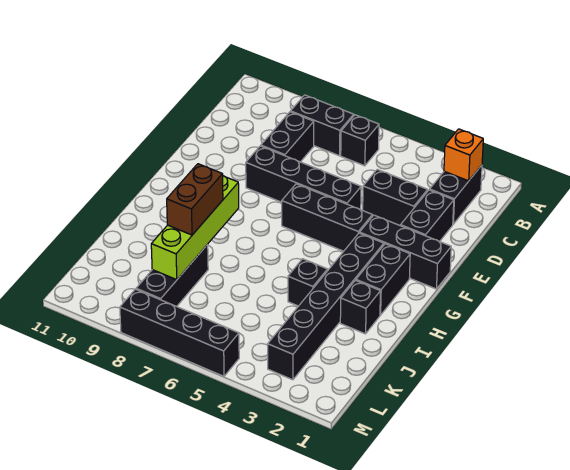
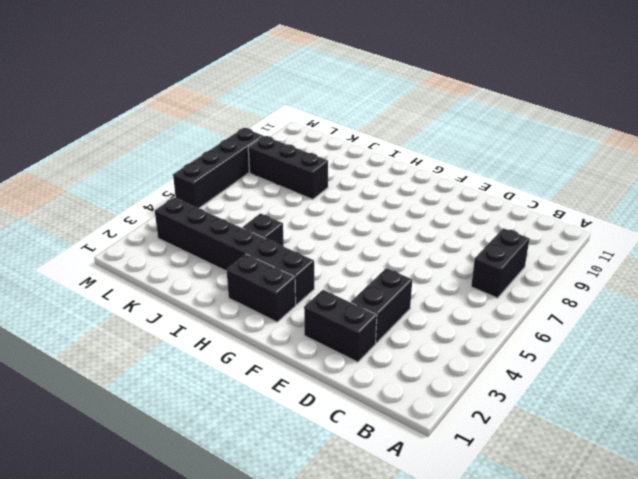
none -> black 1x2 brick [430,165,482,224]
none -> black 1x1 brick [341,115,379,166]
none -> black 1x2 brick [261,112,314,162]

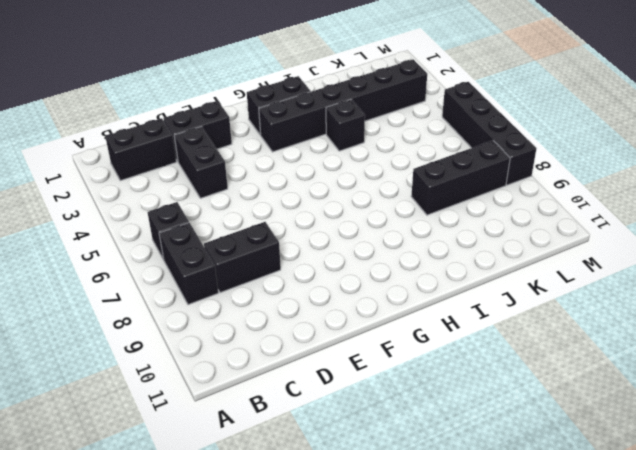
none -> black 1x4 brick [246,146,361,210]
none -> black 1x3 brick [360,215,451,289]
none -> black 1x3 brick [282,184,372,251]

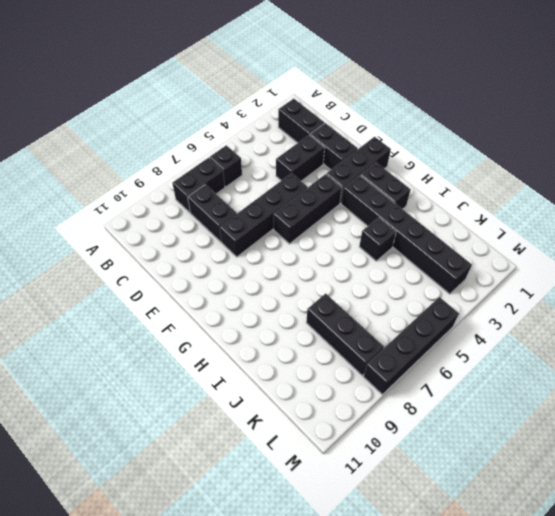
none -> black 1x1 brick [340,280,380,334]
none -> orange 1x1 brick [444,129,483,181]
none -> lime 1x4 brick [151,176,239,280]

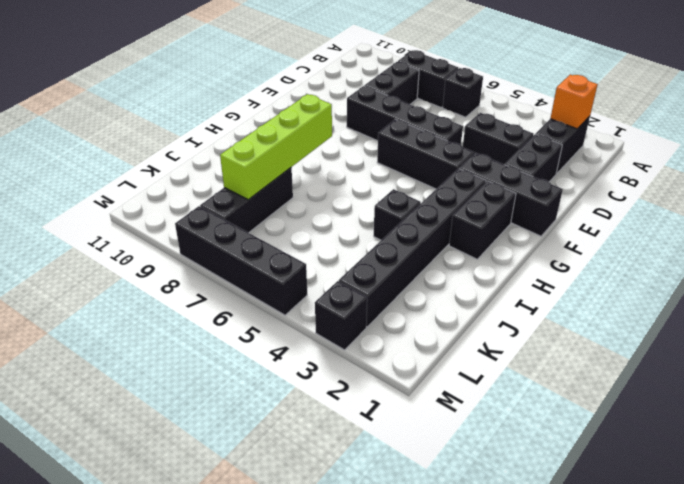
black 1x1 brick [315,281,367,350] -> black 1x1 brick moved to [340,280,380,334]
none -> brown 1x2 brick [167,164,223,235]

